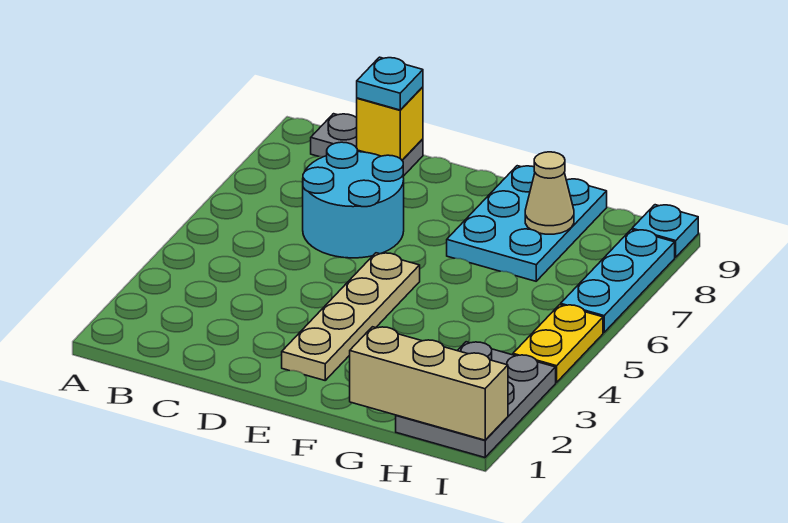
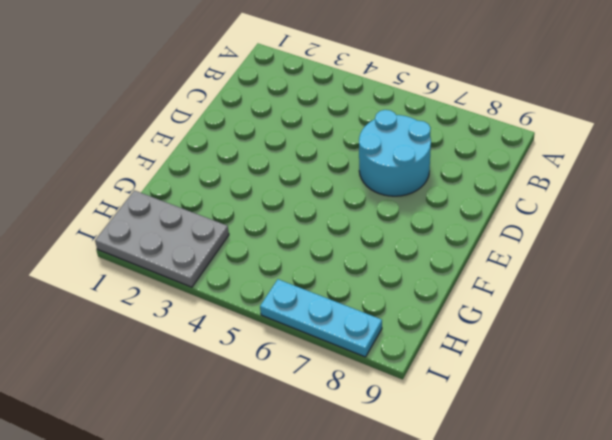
none -> grey 1x2 plate [311,114,423,176]
none -> tan 1x4 plate [282,253,420,380]
none -> cyan 2x3 plate [447,166,607,281]

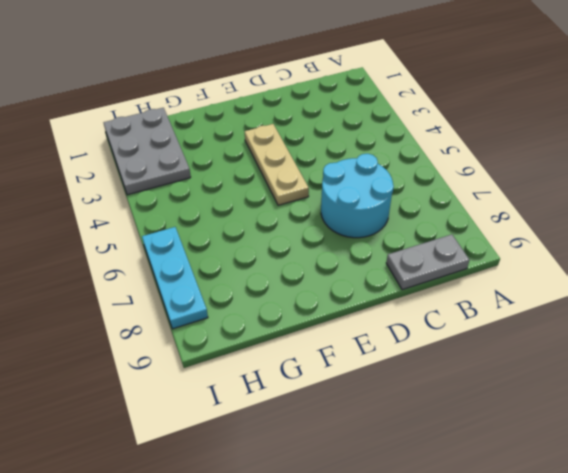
tan 1x3 plate [245,124,309,205] -> tan 1x4 plate [282,253,420,380]
none -> cyan 2x3 plate [447,166,607,281]
none -> yellow 1x2 plate [513,305,603,382]
none -> cyan 1x1 plate [632,205,698,257]

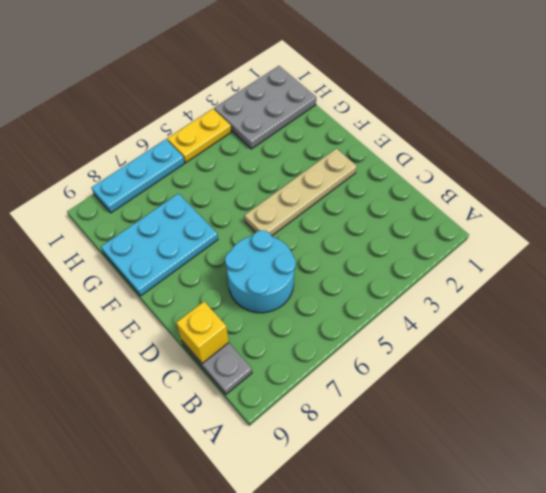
none -> cyan 1x1 plate [632,205,698,257]
none -> tan 1x3 brick [350,327,508,440]
none -> tan 1x1 cone [525,152,574,234]

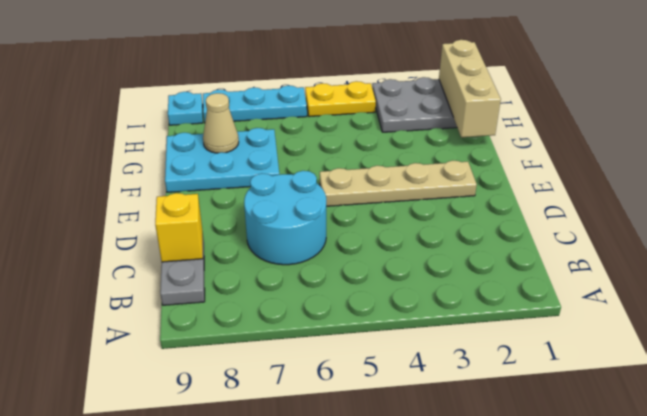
none -> cyan 1x1 plate [357,57,423,110]

